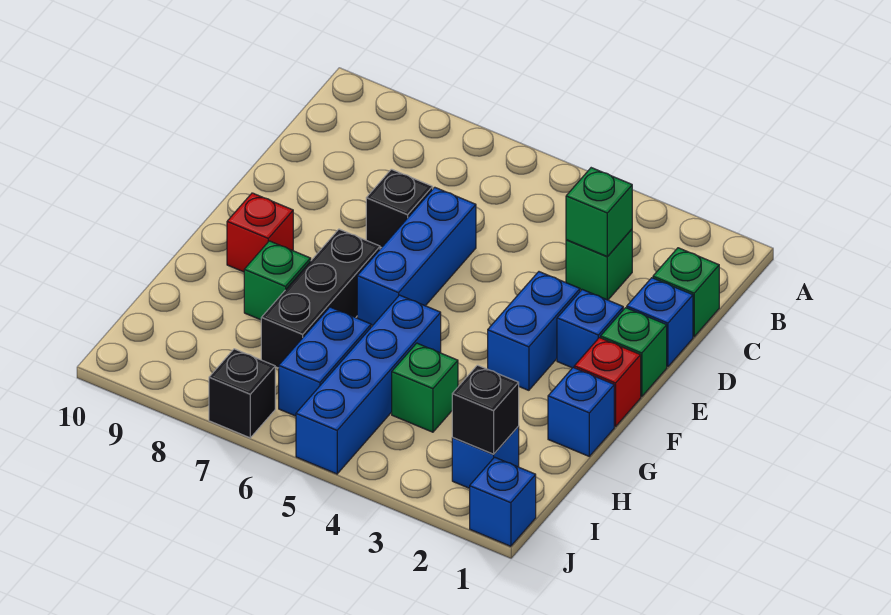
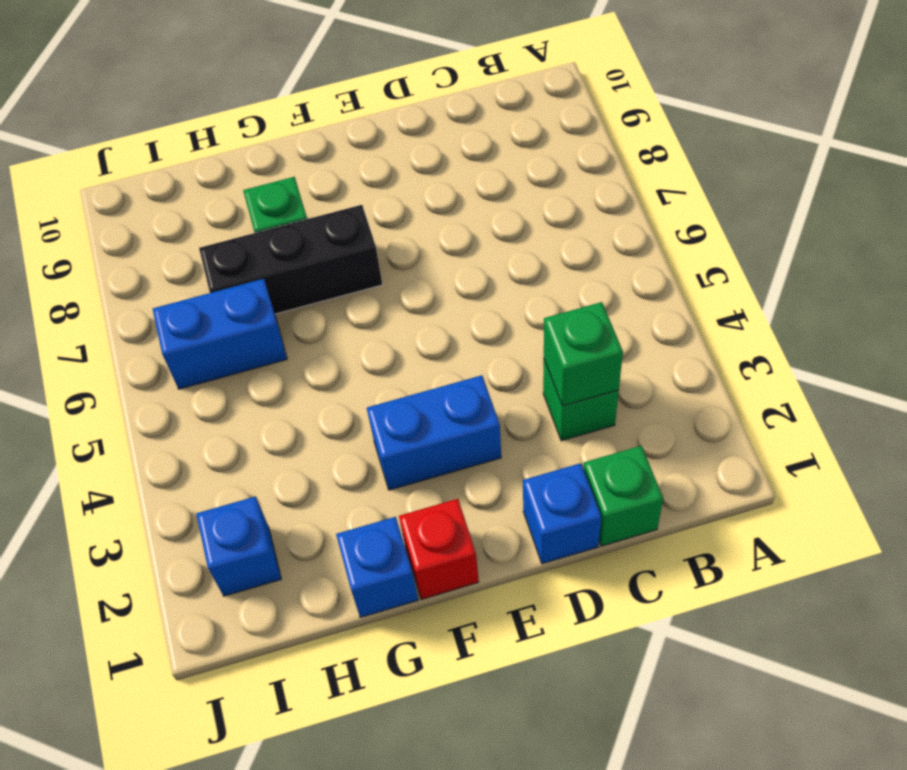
none -> blue 1x3 brick [357,187,476,326]
none -> black 1x1 brick [366,169,433,248]
none -> green 1x1 brick [601,308,667,397]

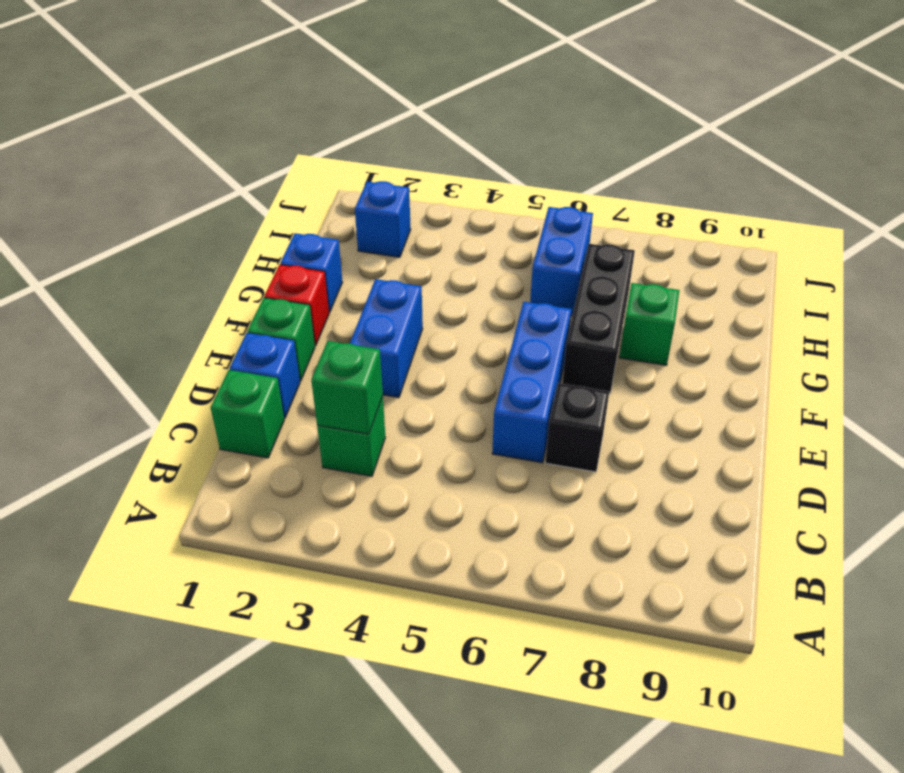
none -> blue 1x1 brick [557,290,623,368]
none -> red 1x1 brick [227,193,293,272]
none -> blue 1x4 brick [296,295,441,474]

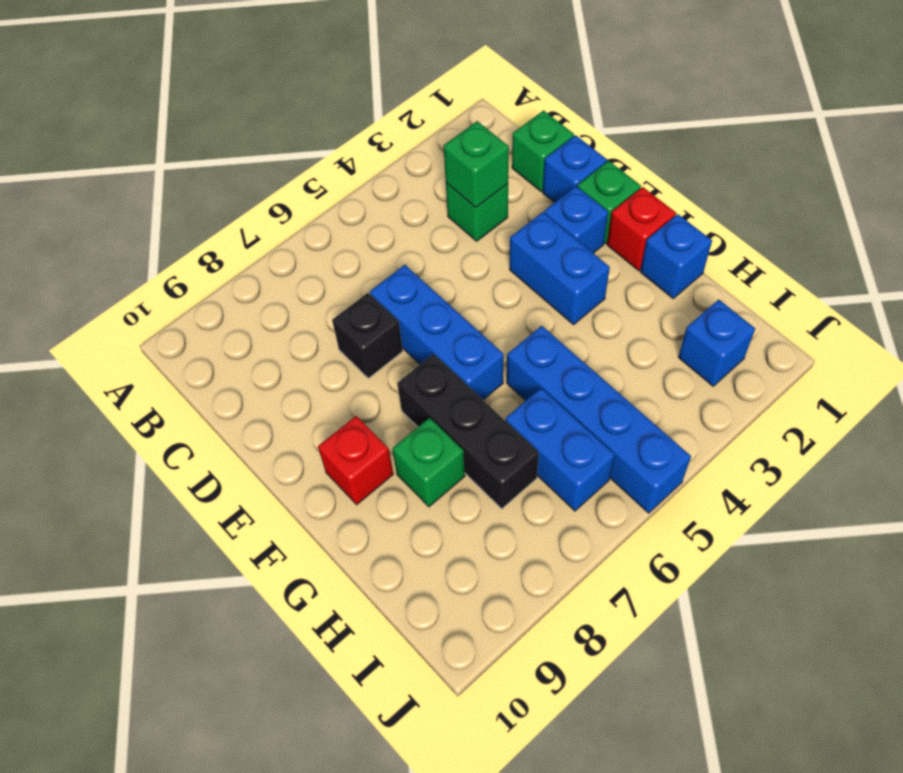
none -> green 1x1 brick [392,343,458,432]
none -> blue 1x1 brick [470,457,536,546]
none -> black 1x1 brick [209,349,275,438]

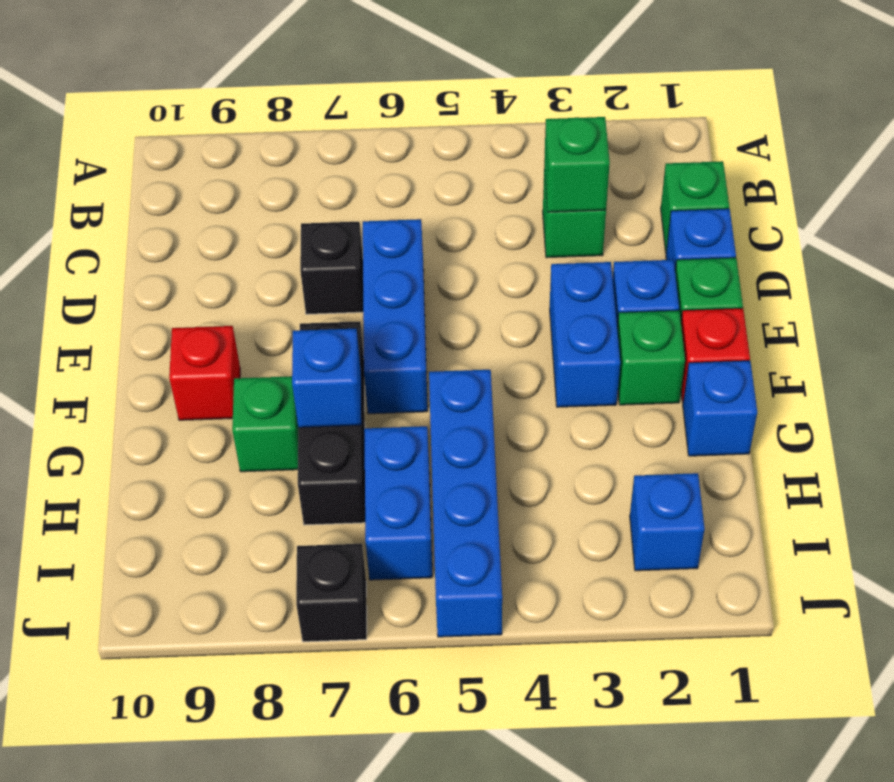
green 1x1 brick [617,310,685,405] -> green 1x1 brick moved to [392,343,458,432]
blue 1x1 brick [292,329,361,428] -> blue 1x1 brick moved to [470,457,536,546]
none -> black 1x1 brick [452,365,519,454]

